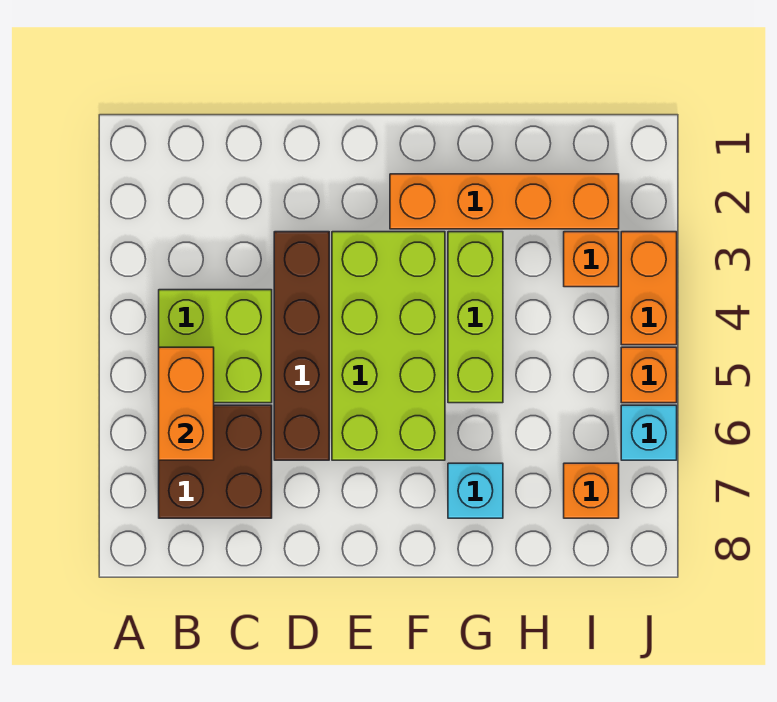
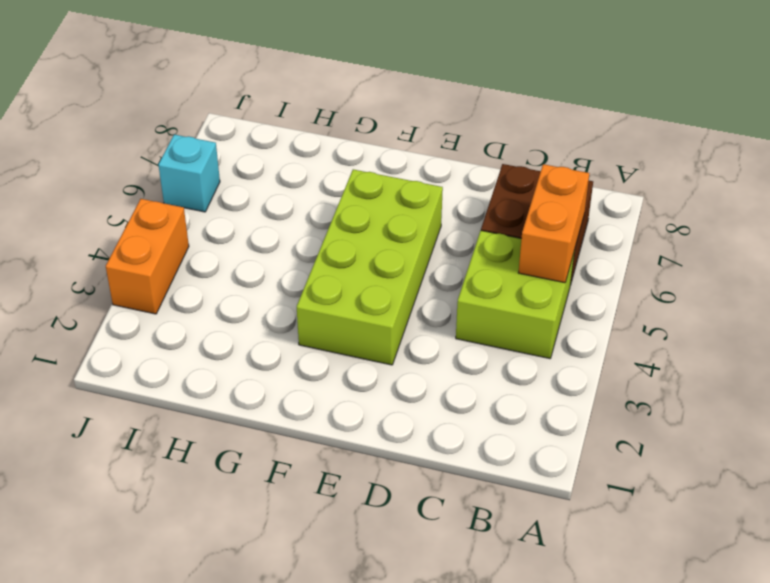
none -> brown 1x4 brick [274,232,329,460]
none -> orange 1x4 brick [390,174,619,229]
none -> lime 1x3 brick [448,232,503,403]

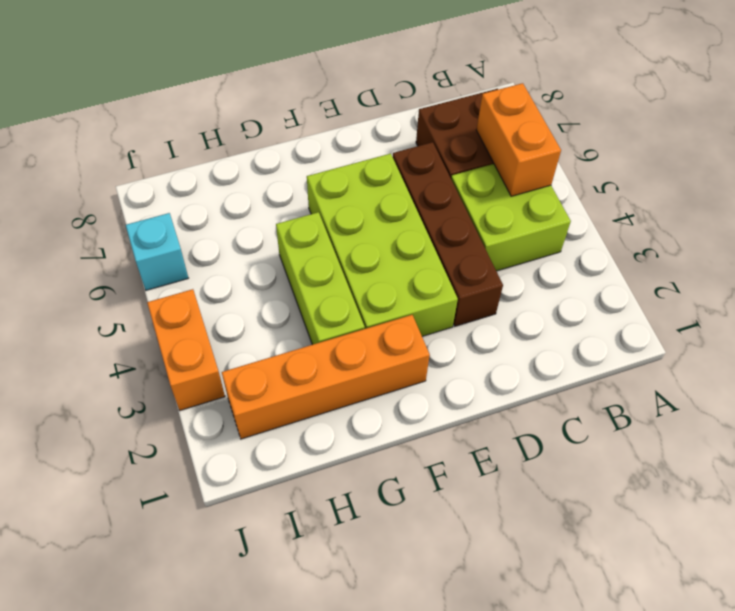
none -> cyan 1x1 brick [448,463,503,518]
none -> orange 1x1 brick [564,232,619,287]
none -> orange 1x1 brick [564,463,619,518]

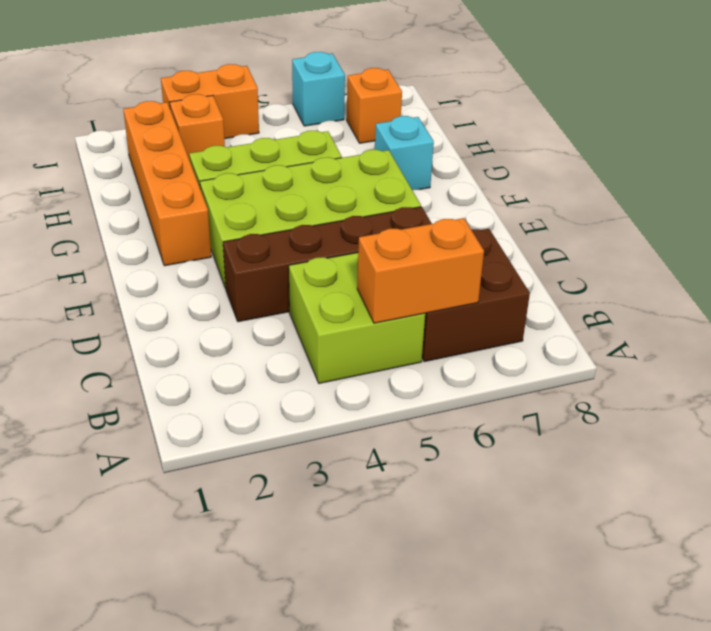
none -> orange 1x1 brick [621,347,677,403]

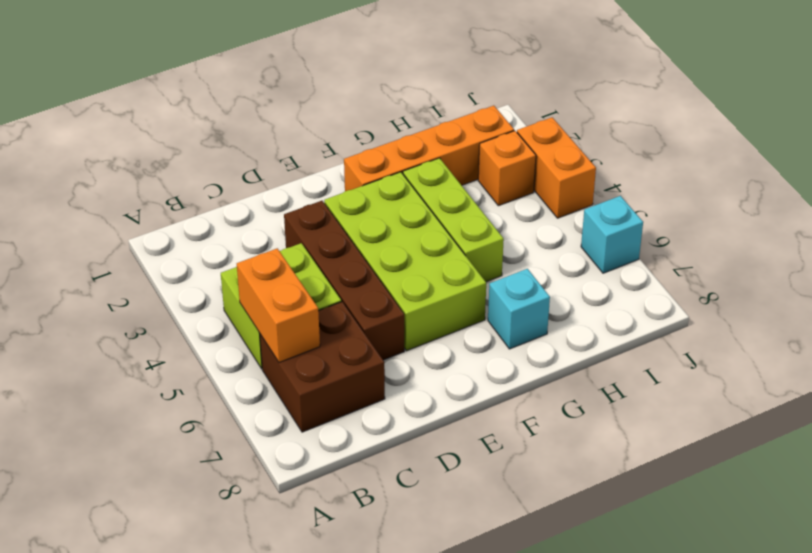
none -> orange 1x1 brick [564,463,619,518]
none -> orange 1x1 brick [621,347,677,403]

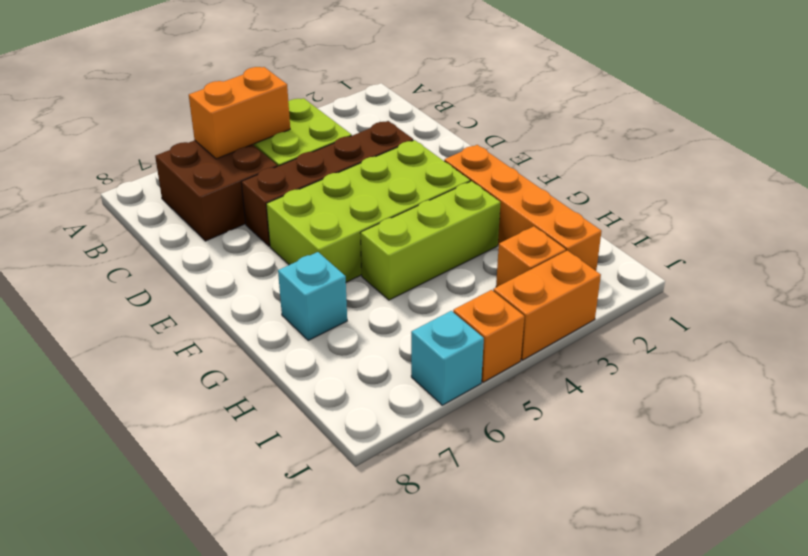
none -> orange 1x1 brick [564,463,619,518]

